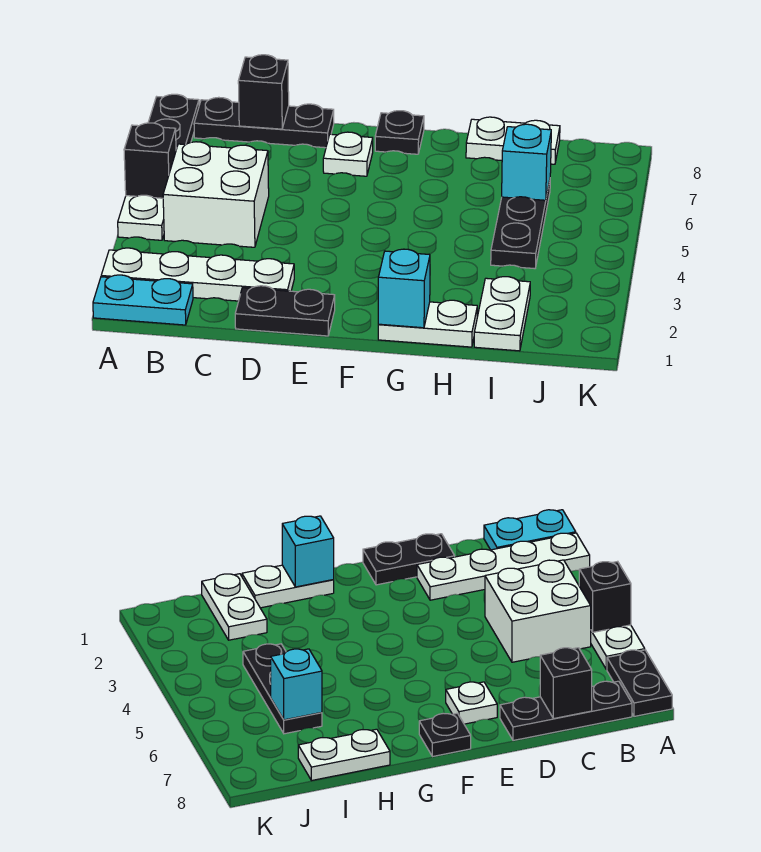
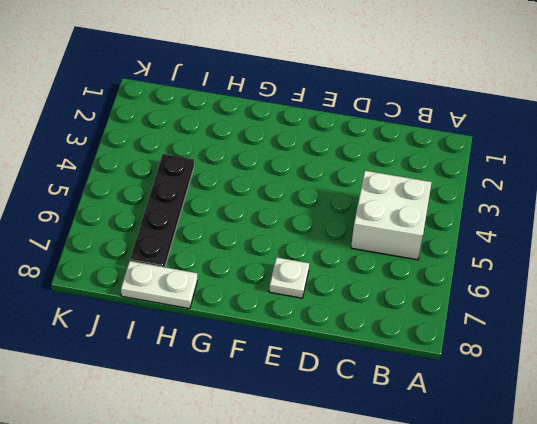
black 1x4 plate [130,154,194,267] -> black 1x3 plate [491,181,550,269]
none -> cyan 1x2 plate [93,275,193,325]
none -> white 1x4 plate [101,248,294,301]
none -> white 1x3 plate [118,195,164,240]

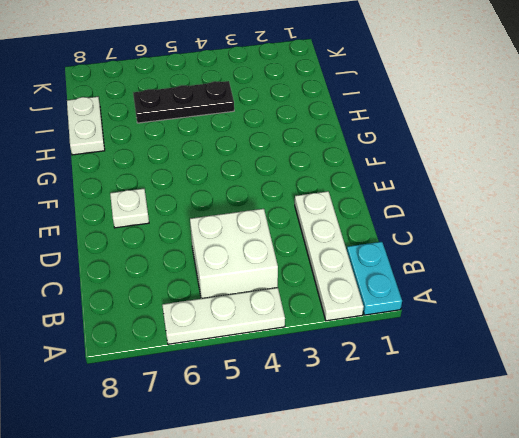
none -> black 1x2 plate [148,94,199,149]
none -> black 1x3 plate [194,97,334,148]
none -> black 1x2 plate [235,286,335,336]

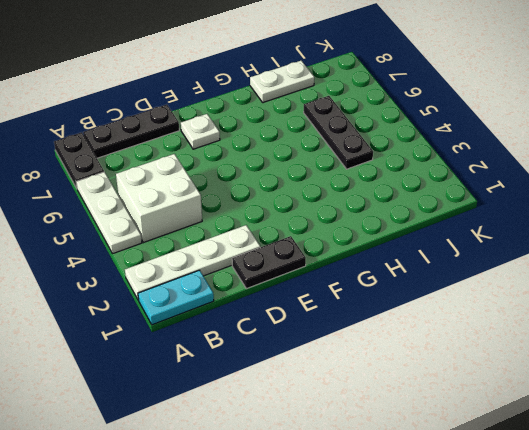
none -> black 1x1 plate [375,111,424,154]
none -> white 1x2 plate [378,300,477,347]
none -> white 1x2 plate [474,277,530,351]

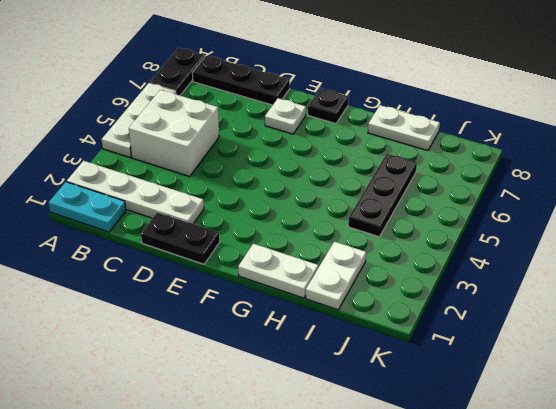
none -> black 1x1 brick [124,123,176,198]
none -> black 1x1 brick [238,55,289,129]
none -> cyan 1x1 brick [378,249,430,328]

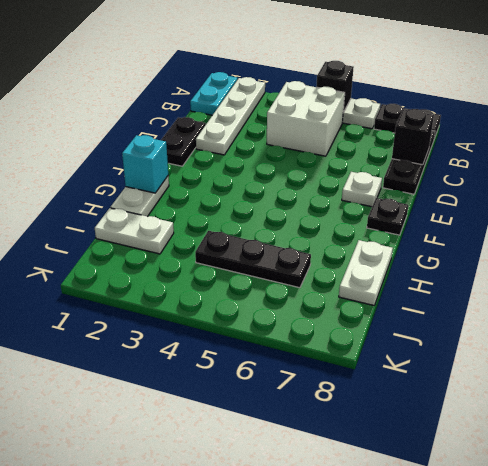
none -> cyan 1x1 brick [502,124,551,200]

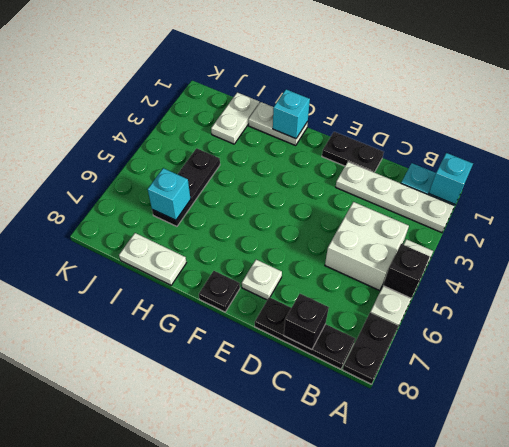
cyan 1x1 brick [429,153,473,204] -> none

